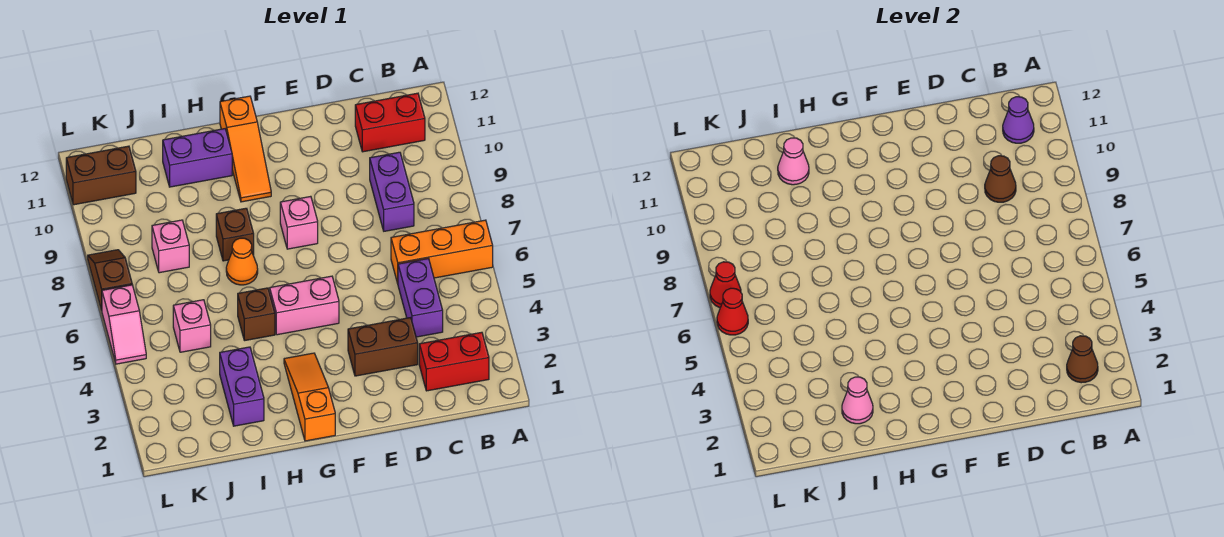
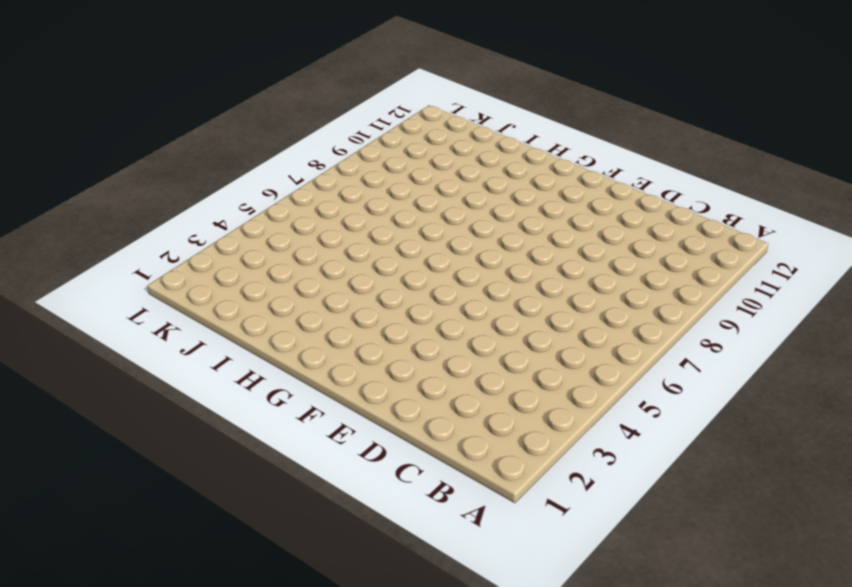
none -> orange 1x3 brick [391,220,493,283]
none -> red 1x2 brick [419,332,489,391]
none -> red 1x2 brick [355,93,425,152]

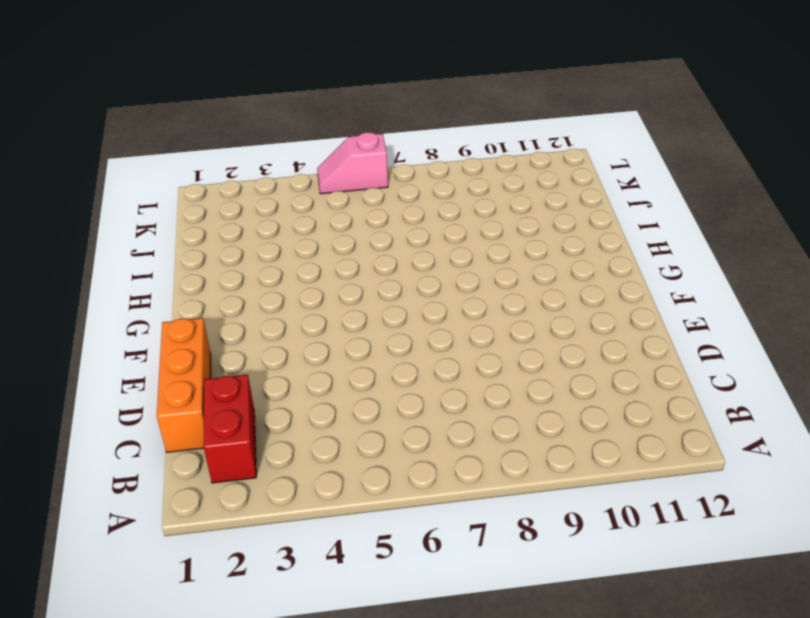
orange 1x3 brick [157,318,211,452] -> orange 1x3 brick moved to [391,220,493,283]
none -> red 1x2 brick [355,93,425,152]
none -> purple 1x2 brick [398,259,443,337]
none -> purple 1x2 brick [370,152,414,231]

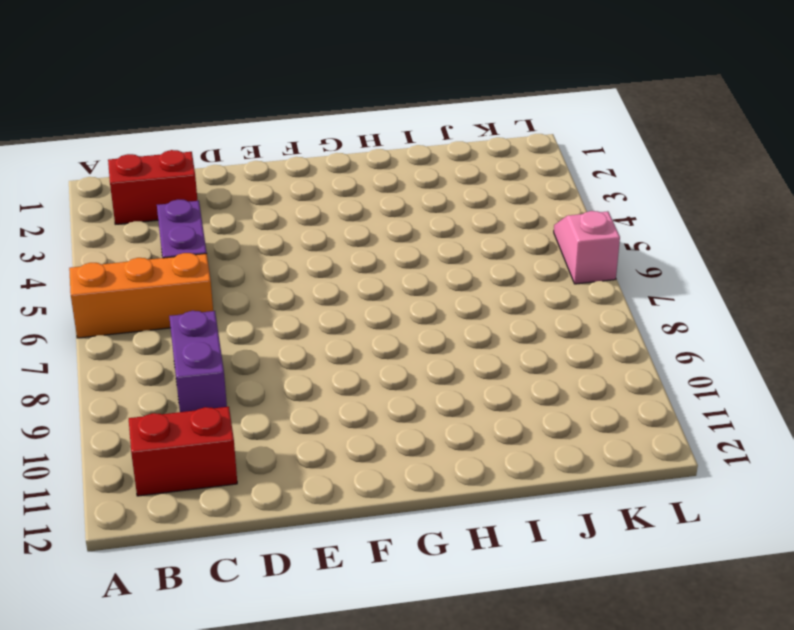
none -> brown 1x2 brick [348,318,418,376]
none -> pink 1x2 brick [270,276,339,335]
none -> pink 1x1 brick [280,196,318,249]

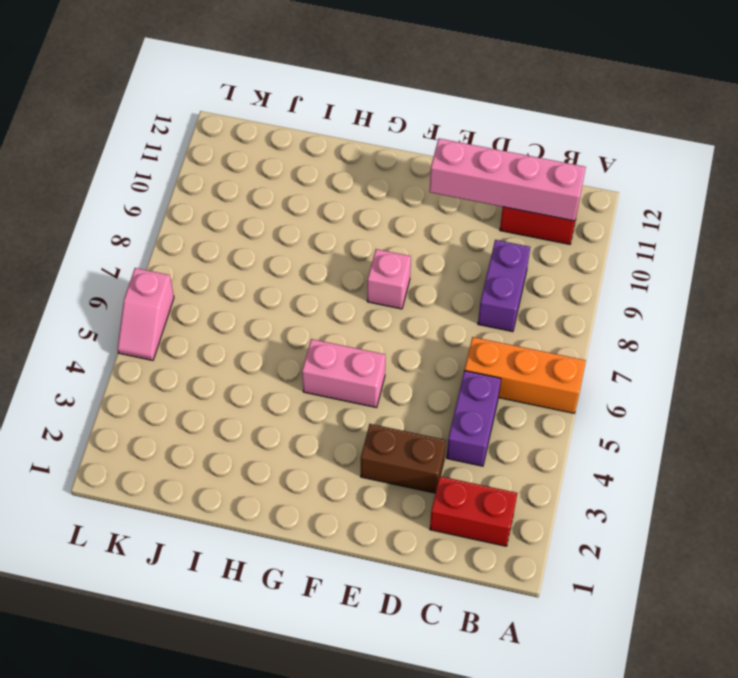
pink 1x4 brick [429,138,586,221] -> purple 1x1 cone [1003,97,1034,143]
none -> orange 1x3 slope [284,353,335,441]
none -> orange 1x3 slope [220,96,271,202]
none -> brown 1x1 brick [238,288,275,341]

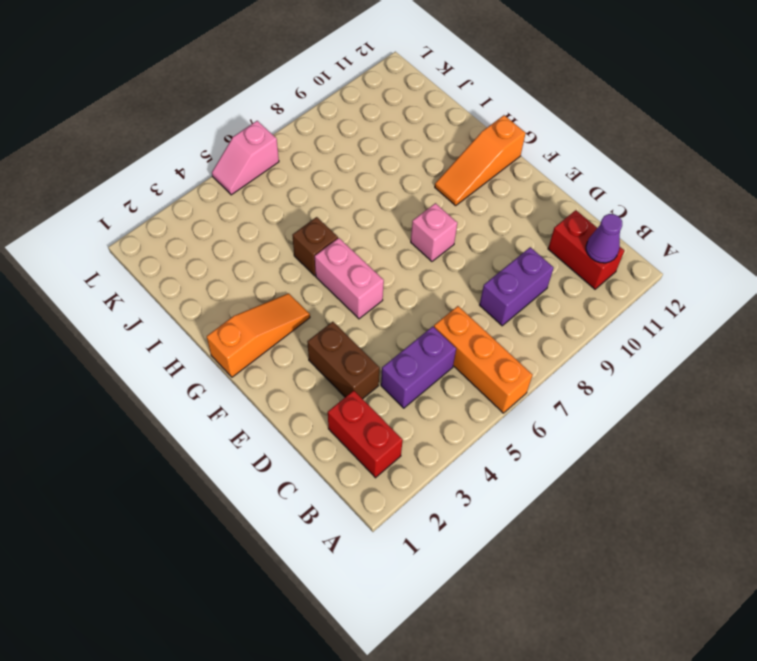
none -> orange 1x1 cone [226,238,258,285]
none -> brown 1x1 brick [216,208,254,261]
none -> purple 1x2 brick [163,129,232,187]

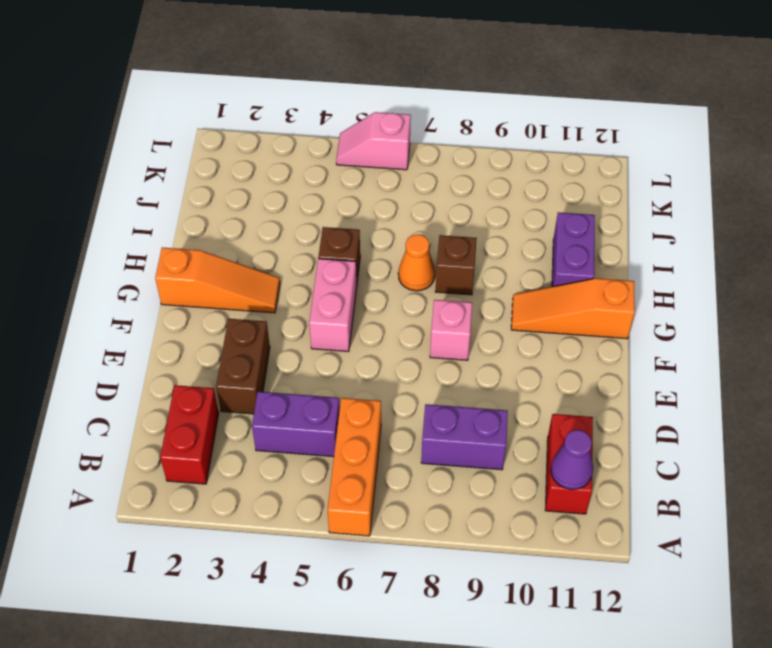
none -> purple 1x2 brick [220,347,264,426]
none -> pink 1x1 brick [173,300,211,352]
none -> pink 1x1 brick [152,220,189,273]

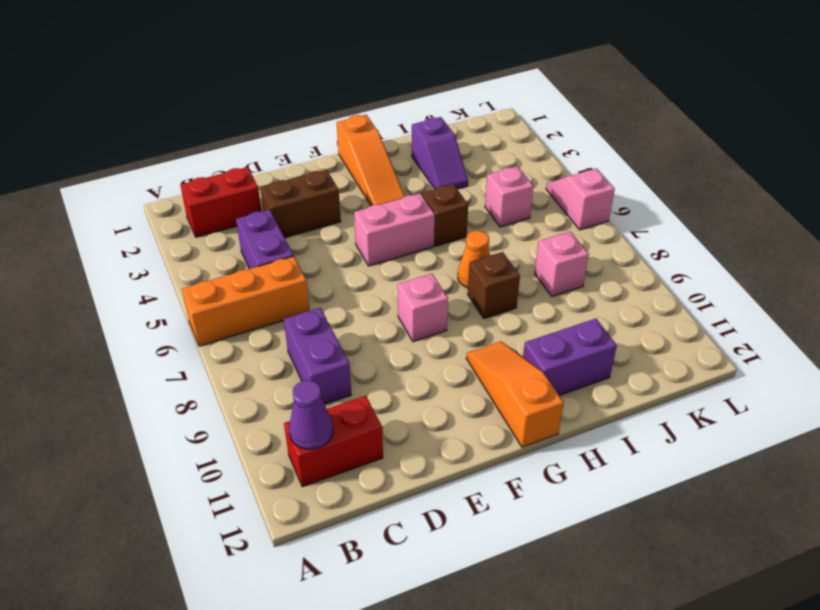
purple 1x2 slope [412,117,468,189] -> purple 1x2 brick [220,347,264,426]
none -> brown 1x2 brick [66,146,136,205]
none -> brown 1x2 slope [88,250,132,310]
none -> brown 1x1 cone [1067,336,1098,383]

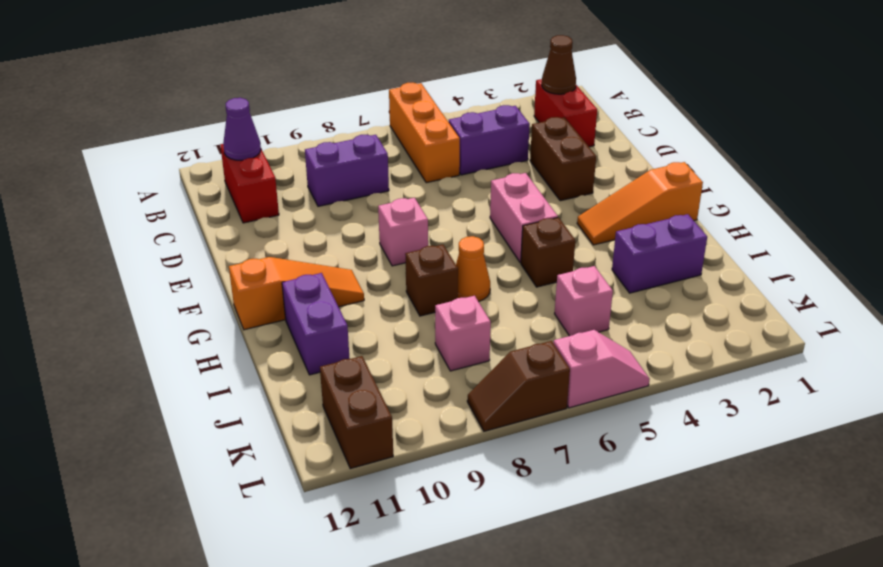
none -> brown 1x1 cone [985,156,1016,202]
none -> pink 1x1 cone [842,377,873,424]
none -> pink 1x1 cone [778,138,809,185]

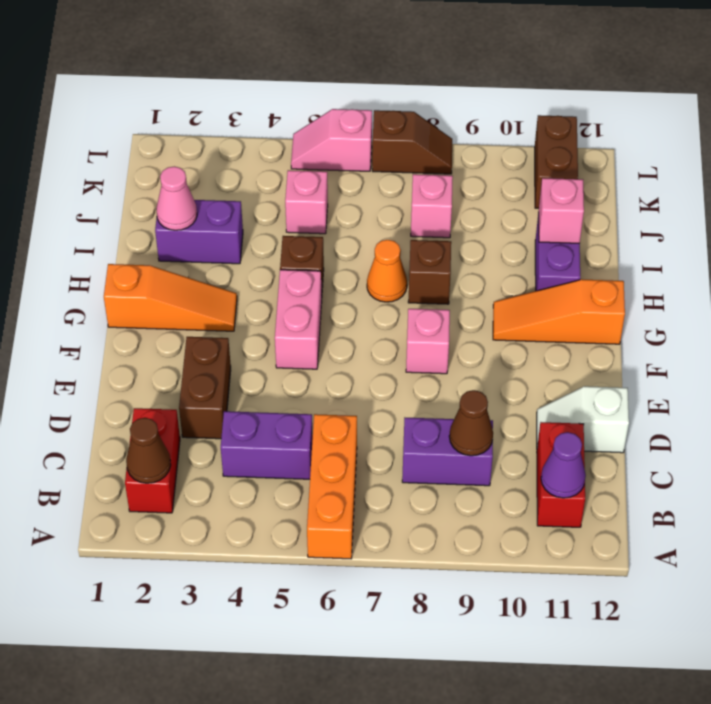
white 1x2 slope [537,386,629,453] -> none
pink 1x1 brick [539,178,584,243] -> pink 1x1 cone [778,138,809,185]
none -> red 1x1 cone [717,288,748,335]
none -> red 1x1 cone [710,262,741,308]

